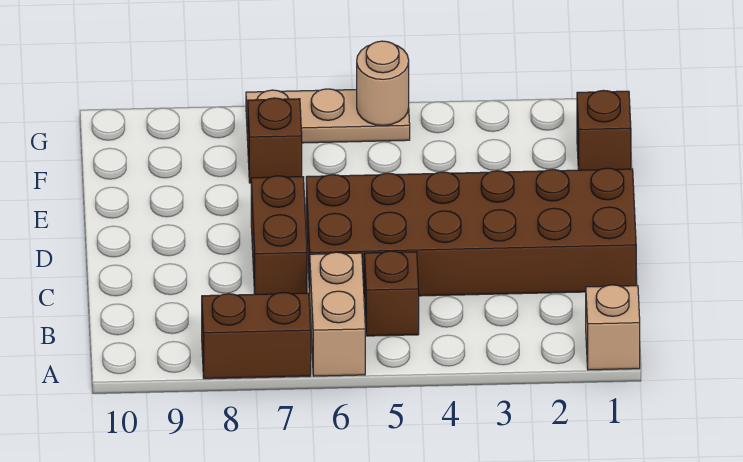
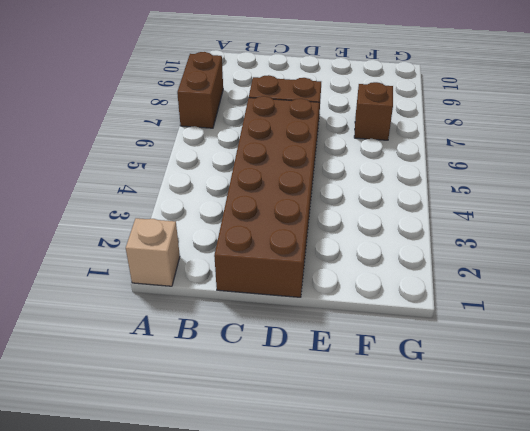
none -> tan 1x2 brick [310,252,365,376]
none -> brown 1x1 brick [365,251,419,336]

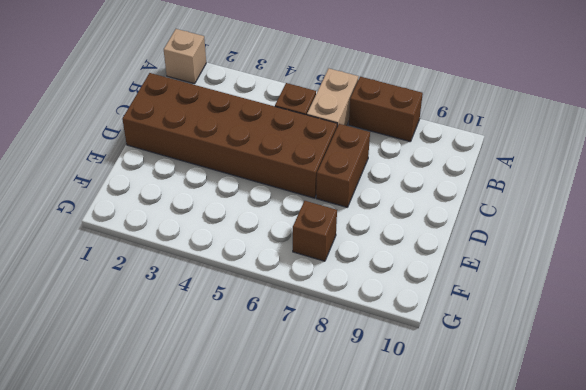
none -> brown 1x1 brick [577,90,631,170]
none -> tan 1x3 plate [246,89,410,143]

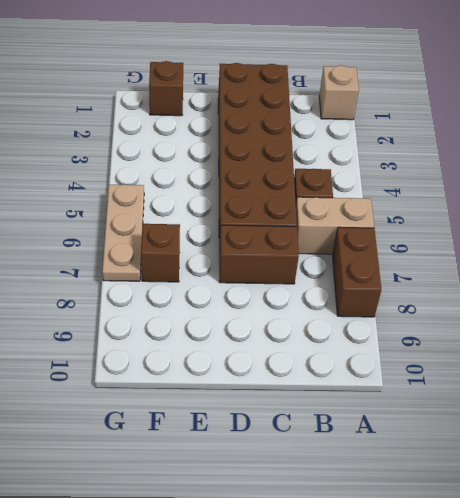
none -> tan 1x1 round brick [357,41,409,125]

